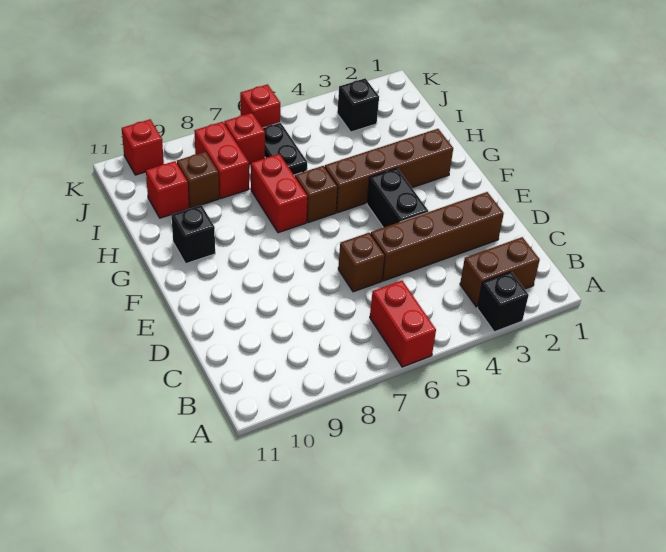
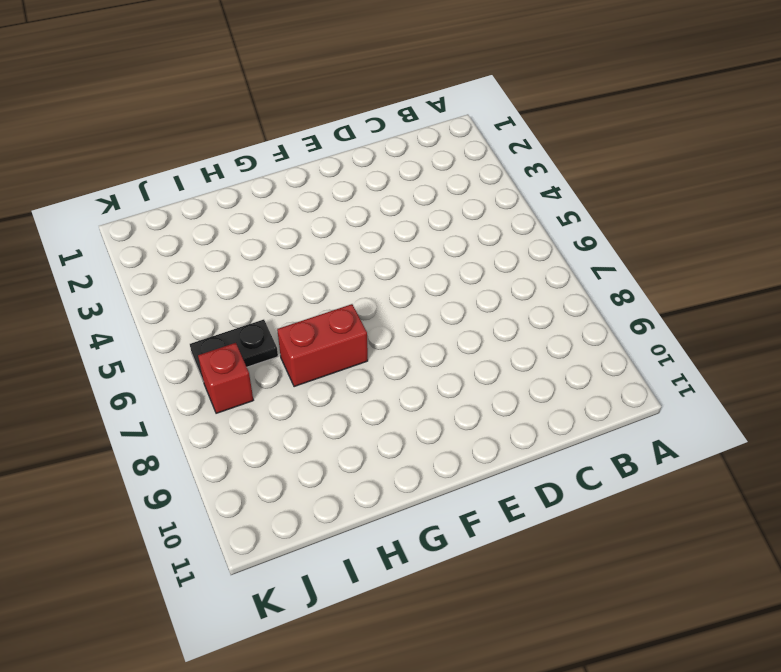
none -> black 1x1 brick [477,272,529,332]
none -> red 1x2 brick [370,281,436,367]
none -> brown 1x2 brick [460,237,540,307]

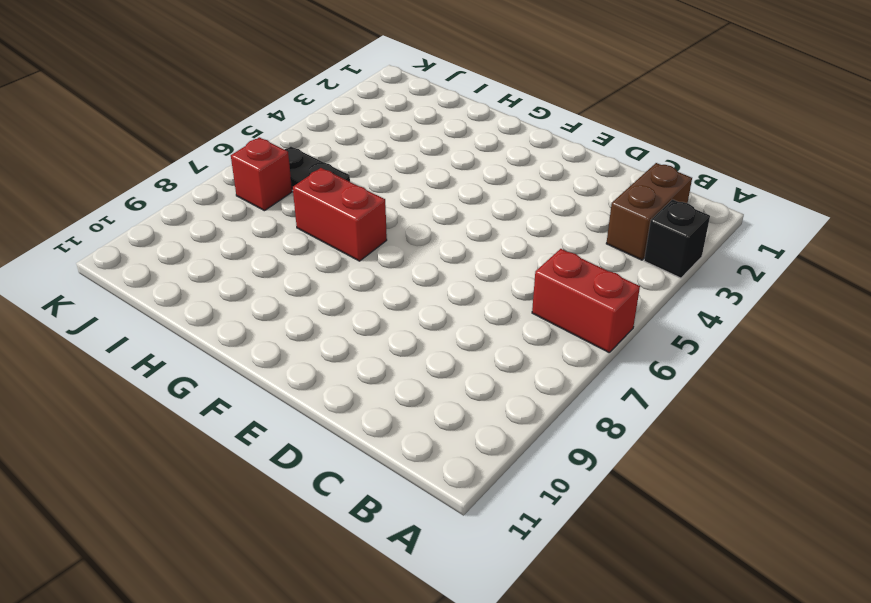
none -> brown 1x4 brick [371,192,504,281]
none -> brown 1x1 brick [338,233,385,292]
none -> black 1x2 brick [367,168,428,228]

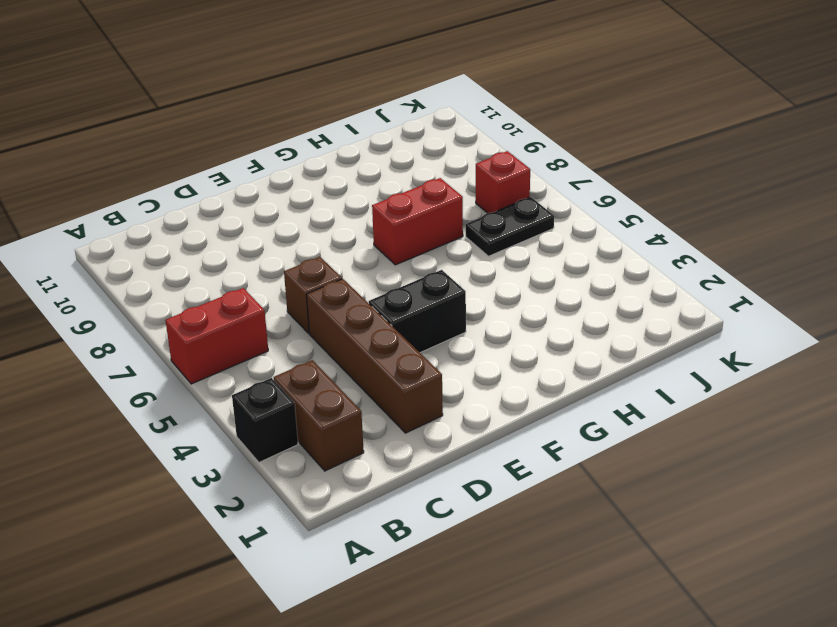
none -> brown 1x4 brick [325,129,453,213]
none -> brown 1x1 brick [295,166,338,223]
none -> black 1x1 brick [171,205,215,264]

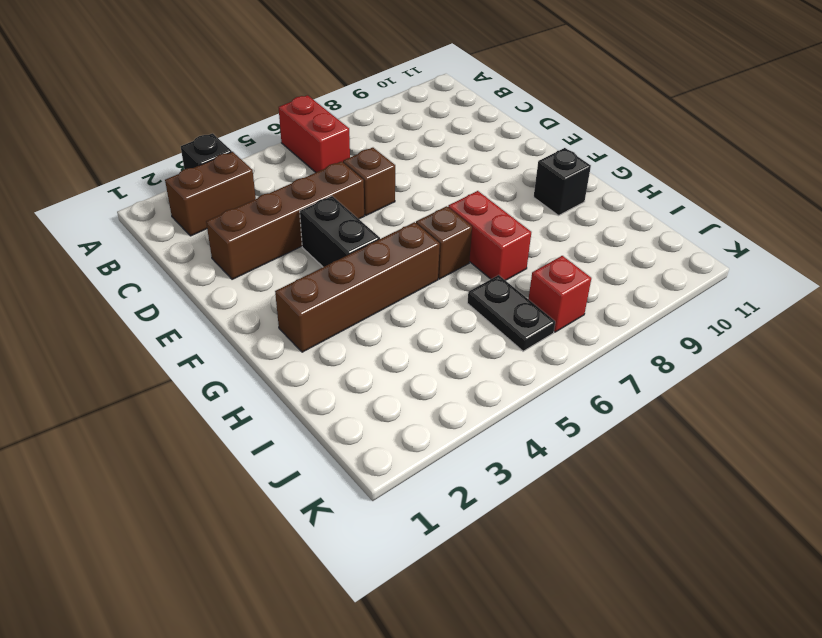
none -> red 1x2 brick [194,122,249,198]
none -> brown 1x1 brick [177,152,219,208]
none -> red 1x1 brick [146,161,189,218]

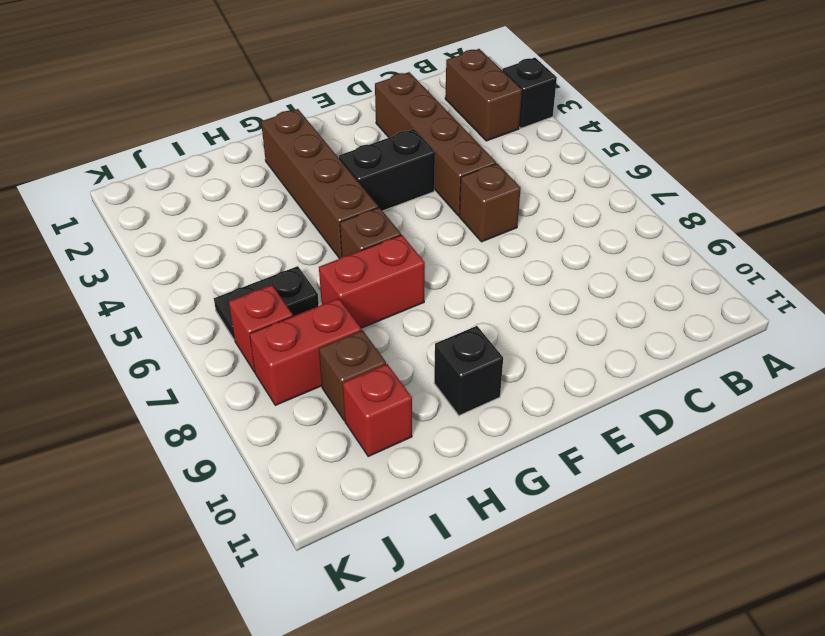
none -> red 1x2 brick [370,281,436,367]
none -> black 1x1 brick [337,78,379,132]
none -> red 1x1 brick [240,84,280,128]

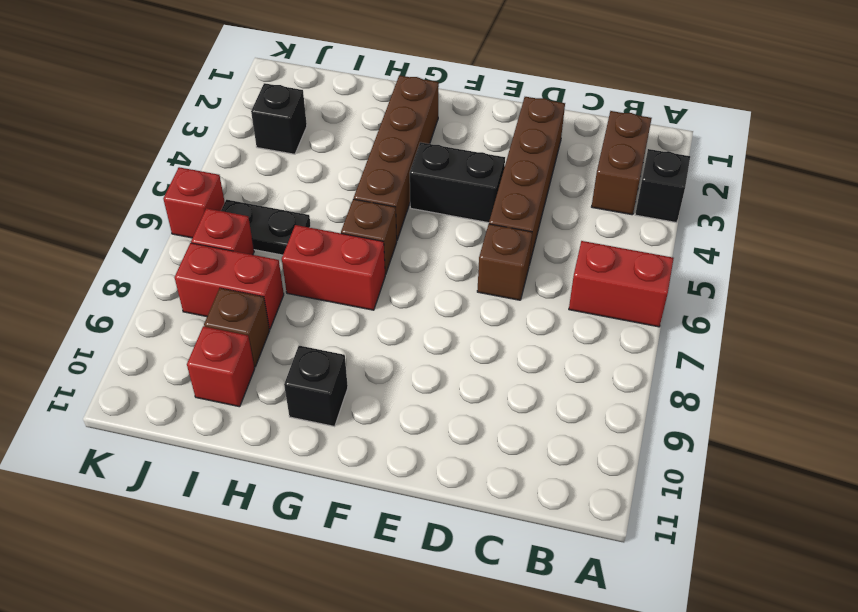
none -> red 1x1 brick [122,119,164,175]

